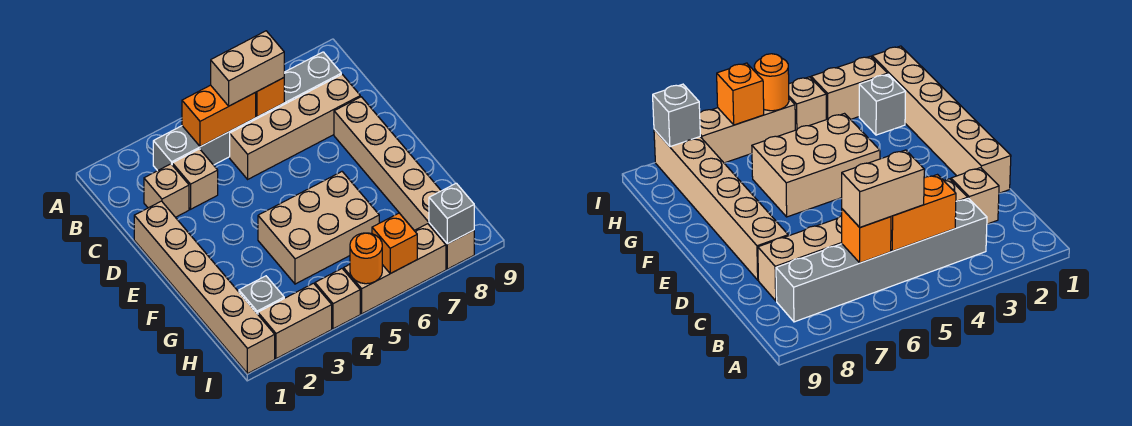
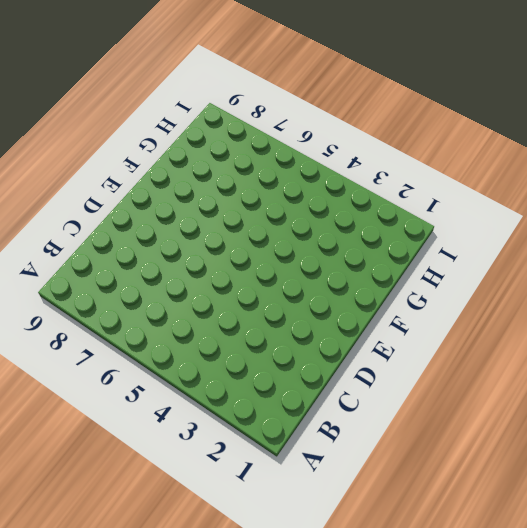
none -> grey 1x6 brick [153,52,341,171]
none -> tan 1x1 brick [144,164,189,217]
none -> tan 1x1 brick [172,149,218,209]

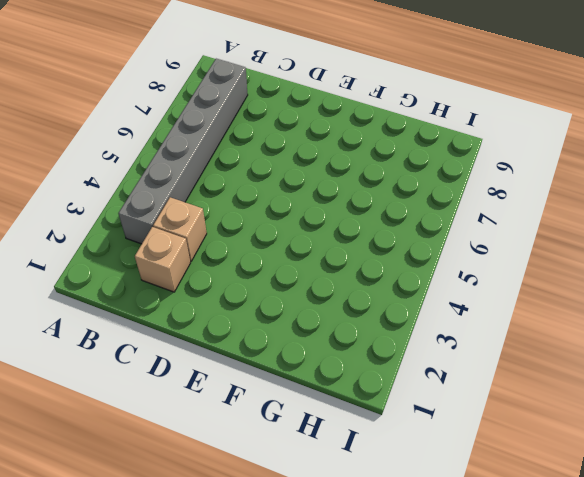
none -> tan 1x4 brick [230,74,360,179]
none -> tan 1x6 brick [134,201,275,374]
none -> tan 1x6 brick [334,97,474,269]

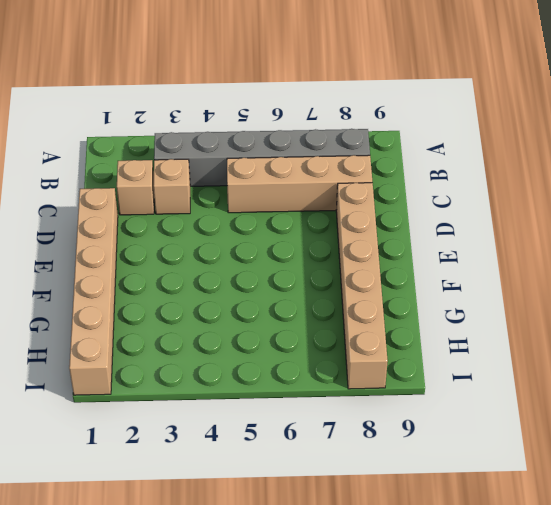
none -> tan 2x3 brick [258,172,379,284]
none -> grey 1x1 brick [239,276,284,314]
none -> tan 1x2 brick [258,283,332,359]

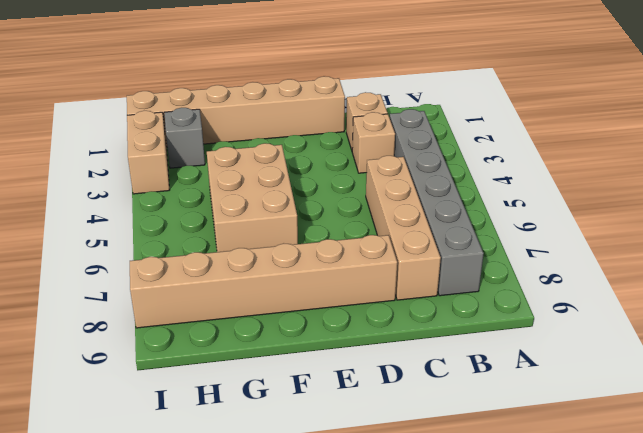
none -> tan 1x1 brick [315,269,360,329]
none -> tan 1x3 brick [344,224,446,314]
none -> orange 1x2 brick [182,85,256,147]

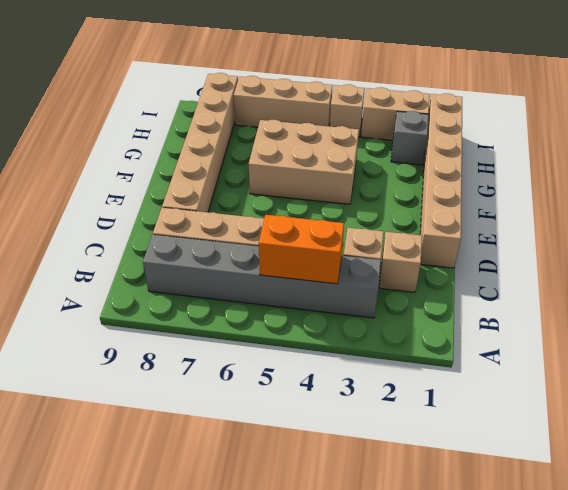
none -> orange 1x1 brick [255,78,284,117]
none -> orange 1x1 round brick [350,233,382,284]
none -> orange 1x1 brick [372,213,417,274]

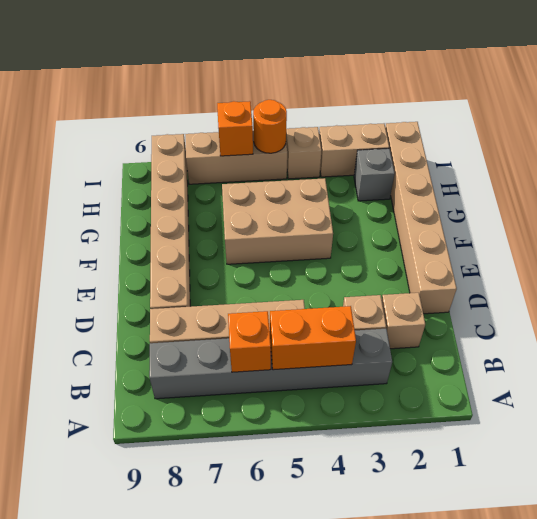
none -> grey 1x1 brick [429,183,474,244]
none -> tan 1x2 brick [211,31,284,106]

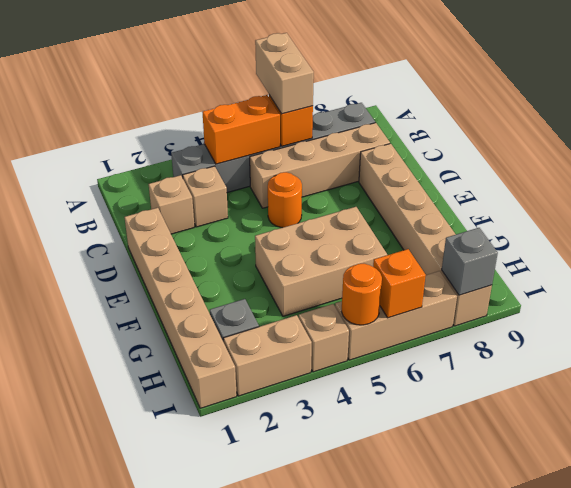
tan 1x2 brick [255,33,314,114] -> tan 1x2 brick turned to [211,31,284,106]
orange 1x1 round brick [268,172,302,228] -> none

